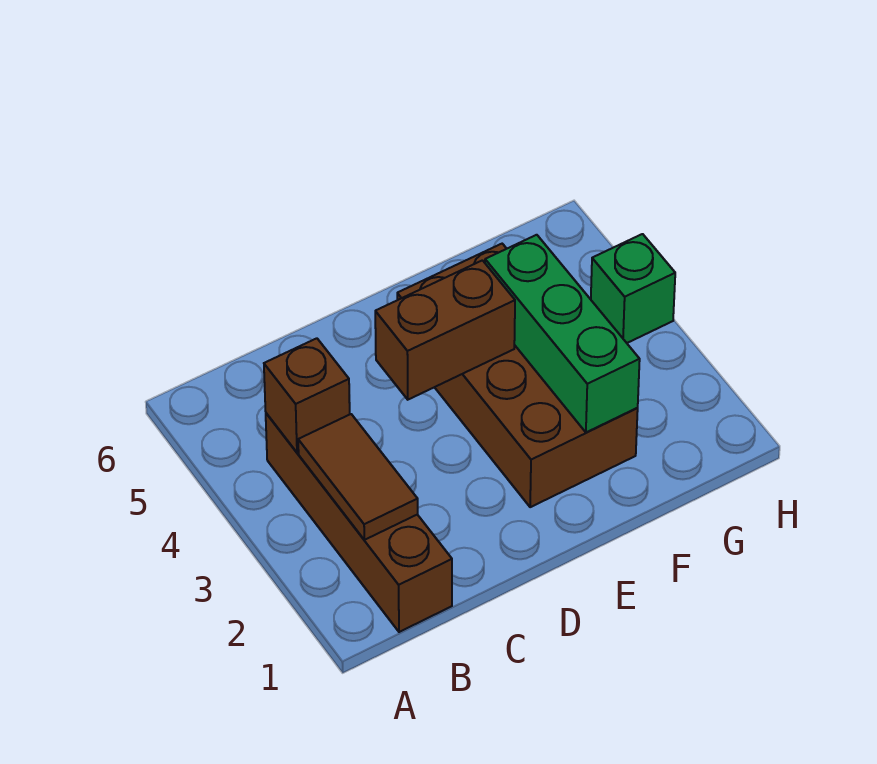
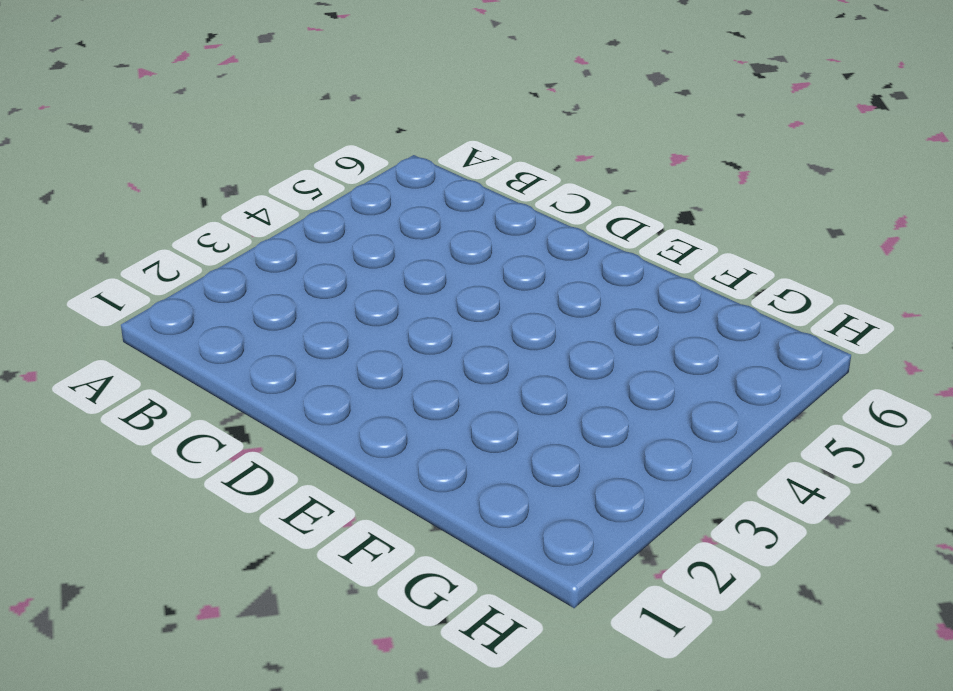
none -> brown 1x4 brick [266,413,452,632]
none -> brown 2x4 brick [397,244,638,507]

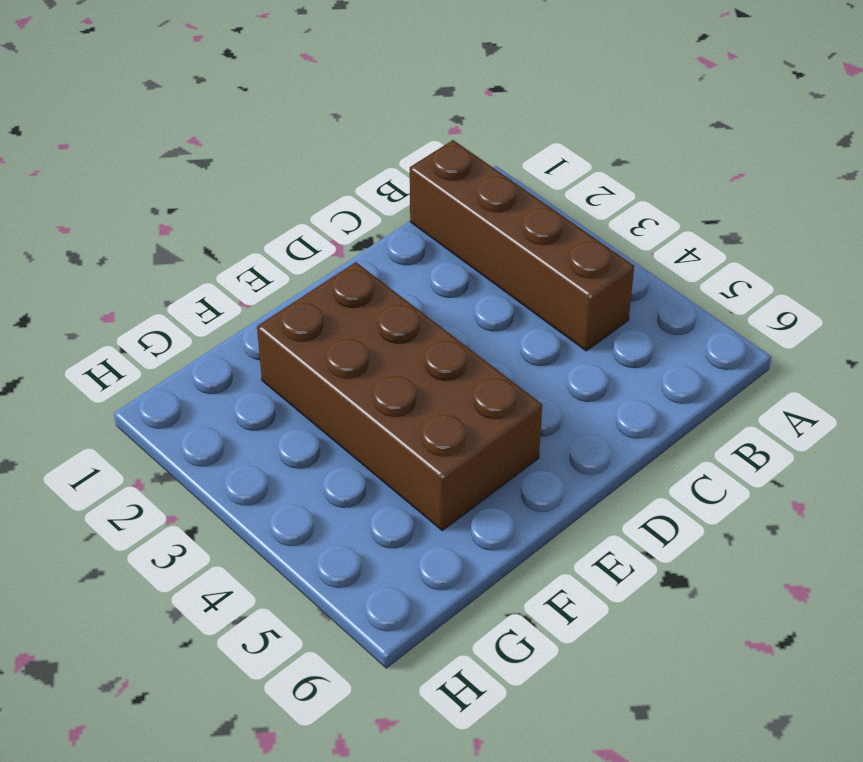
none -> green 1x1 brick [591,234,675,343]
none -> brown 1x2 tile [298,414,418,540]

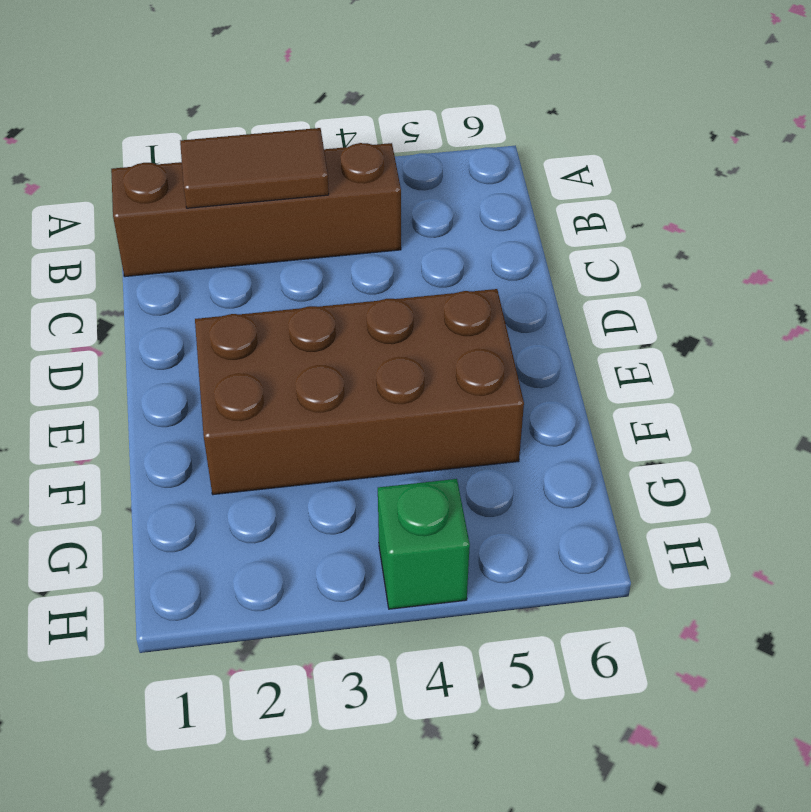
none -> brown 1x1 brick [264,338,350,453]
none -> brown 1x2 brick [375,260,515,400]

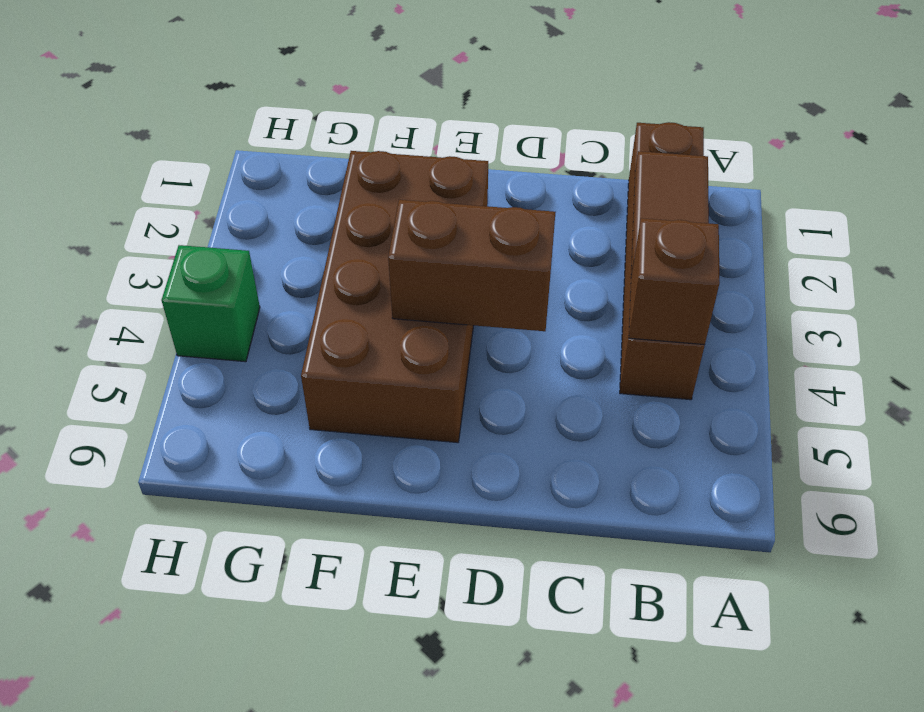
none -> green 1x3 brick [485,235,640,432]

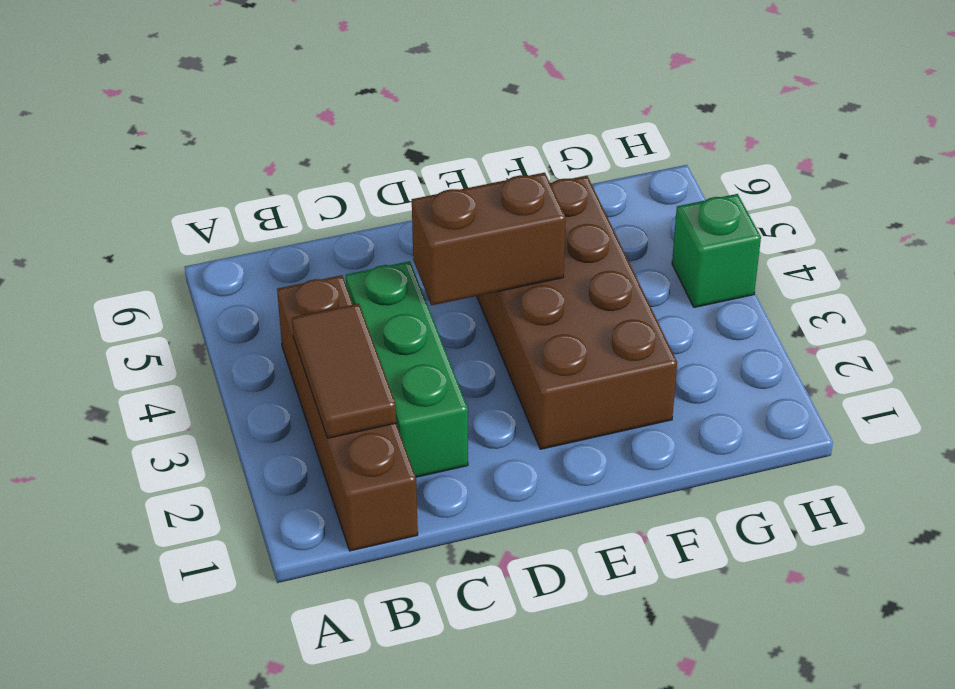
green 1x3 brick [346,261,468,477] -> green 1x3 brick moved to [485,235,640,432]
none -> brown 1x1 brick [264,338,350,453]

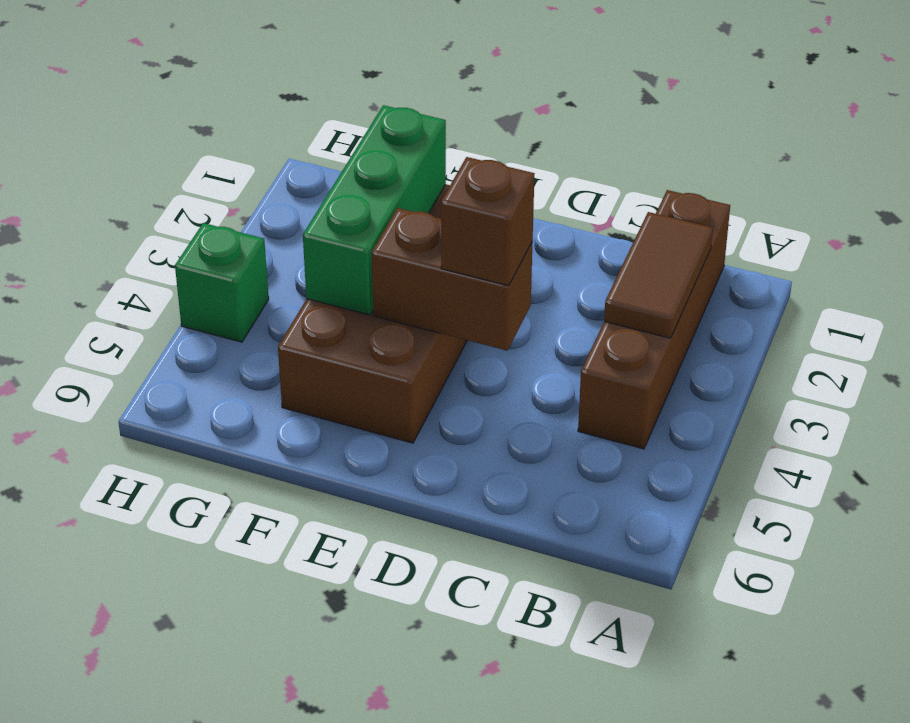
brown 1x1 brick [441,157,534,286] -> brown 1x1 brick moved to [264,338,350,453]

